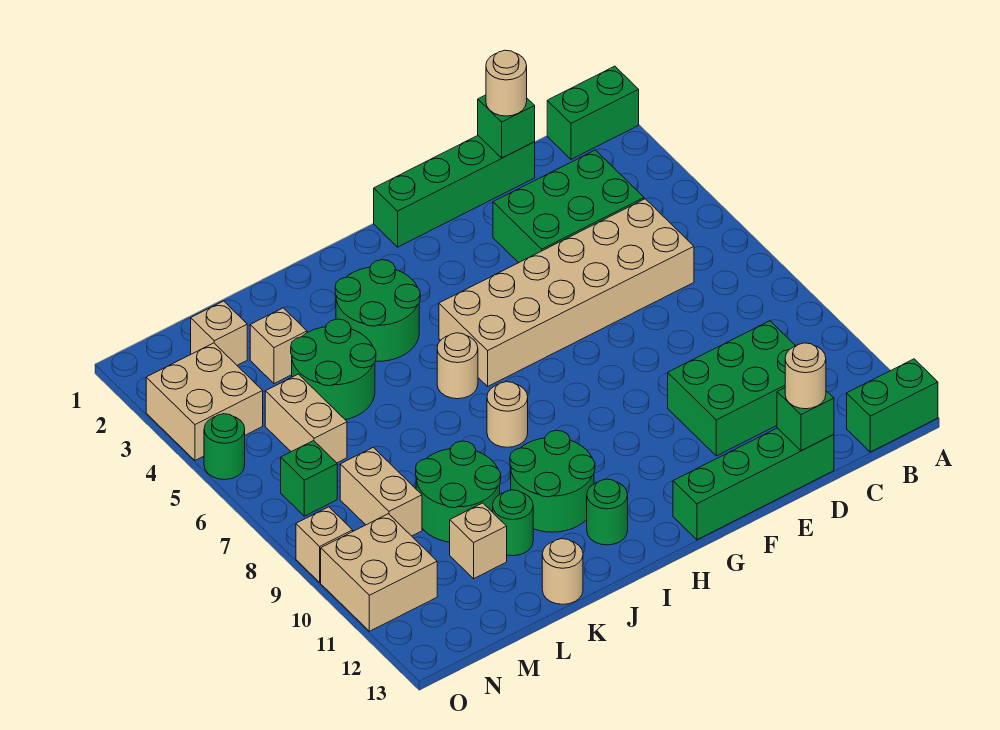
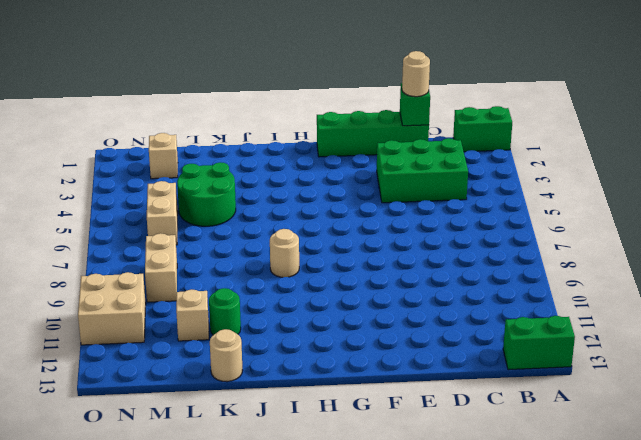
none -> tan 2x6 brick [439,199,694,386]
none -> green 2x3 brick [668,321,795,456]
none -> green 1x4 brick [673,428,834,540]
none -> green 2x2 round brick [335,260,420,361]

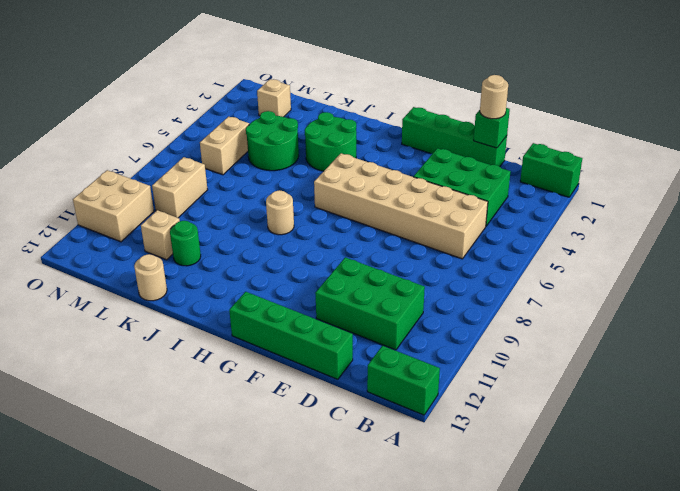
none -> tan 1x1 round brick [437,333,478,399]
none -> green 2x2 round brick [510,430,595,532]
none -> green 1x1 round brick [587,479,628,545]
none -> green 2x2 round brick [416,441,501,542]

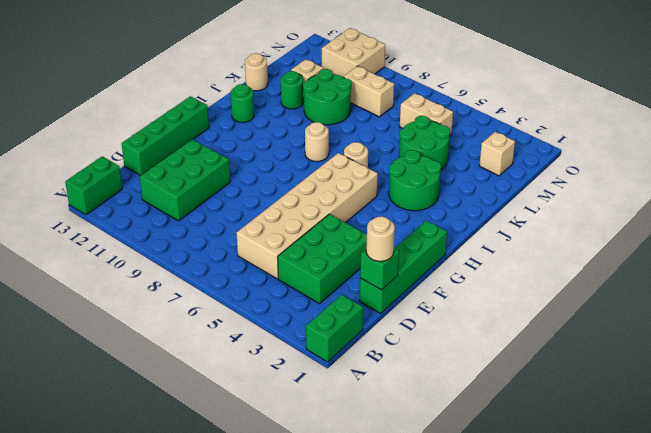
none -> green 2x2 round brick [510,430,595,532]
none -> tan 1x1 brick [250,308,307,384]
none -> tan 2x2 brick [146,343,263,460]
none -> green 1x1 brick [281,441,337,516]

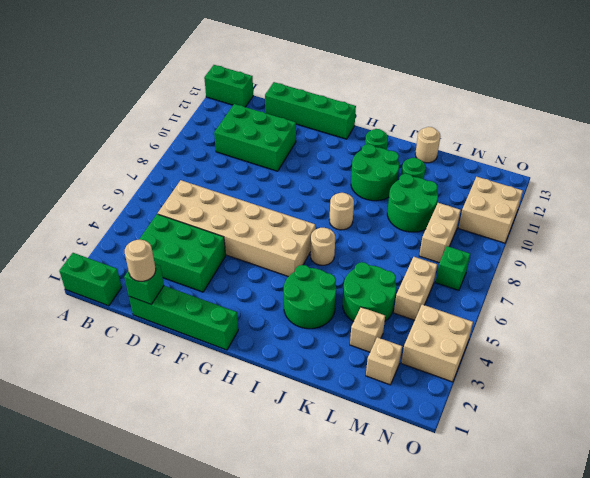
none -> tan 1x1 brick [450,503,507,579]
none -> green 1x1 round brick [204,414,245,480]
none -> tan 1x1 brick [296,507,353,582]
none -> green 1x1 brick [777,388,834,451]

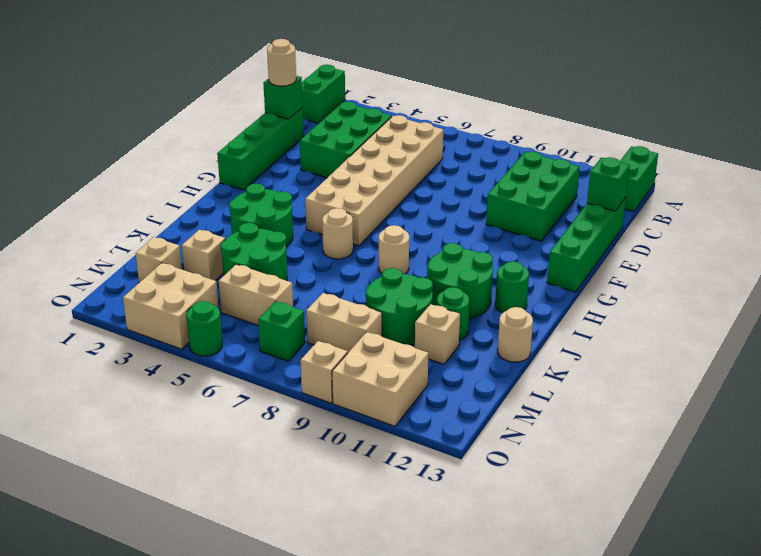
none -> tan 1x1 round brick [785,343,826,409]

